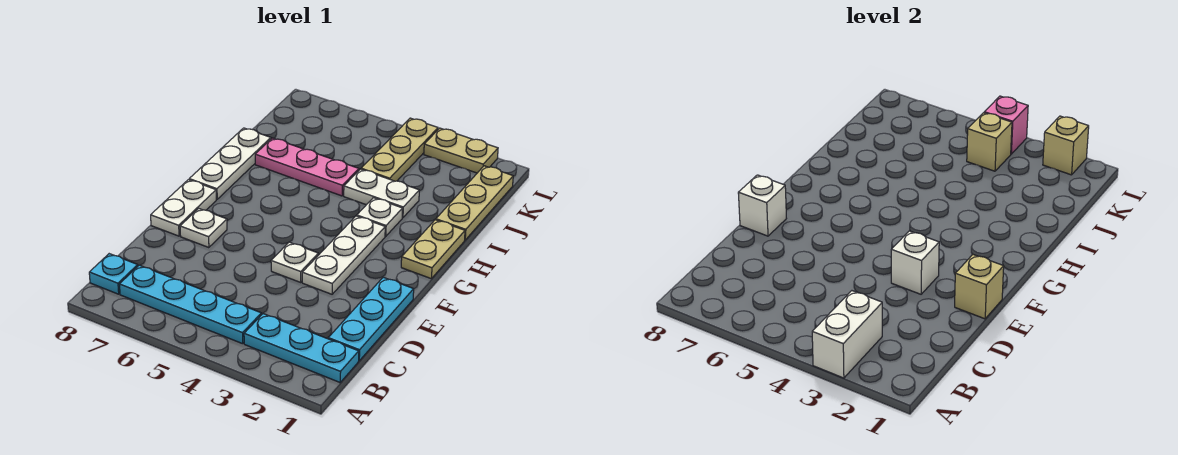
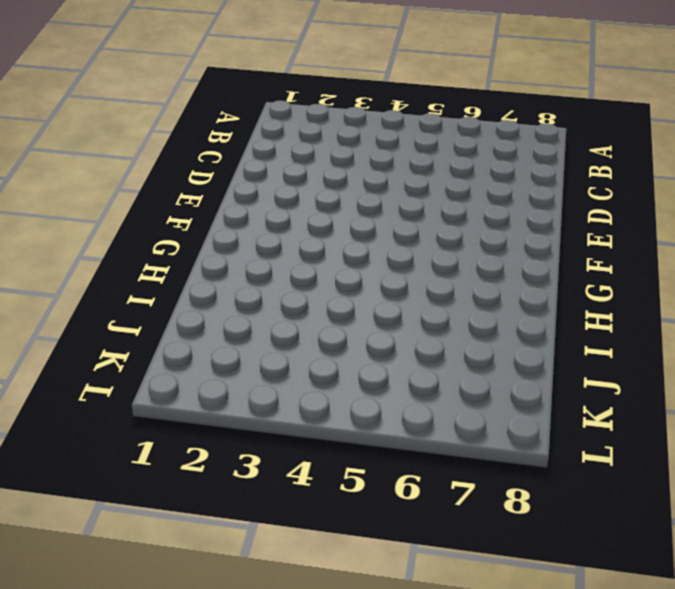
none -> cyan 1x3 plate [244,314,359,382]
none -> cyan 1x4 plate [119,265,261,344]
none -> cyan 1x1 plate [89,254,138,294]

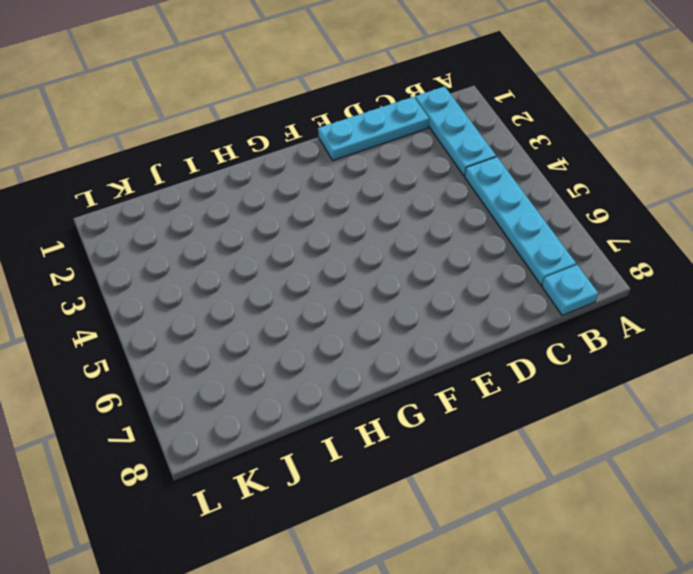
none -> white 1x3 plate [302,216,385,294]
none -> white 1x1 plate [271,242,318,282]
none -> white 1x1 plate [180,208,227,248]

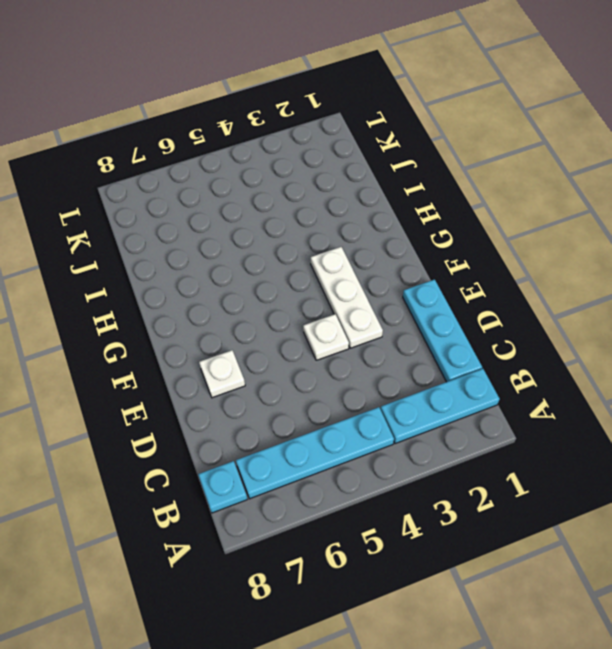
none -> white 1x2 plate [151,180,216,236]
none -> tan 1x2 plate [401,220,465,279]
none -> white 1x3 plate [189,128,271,199]

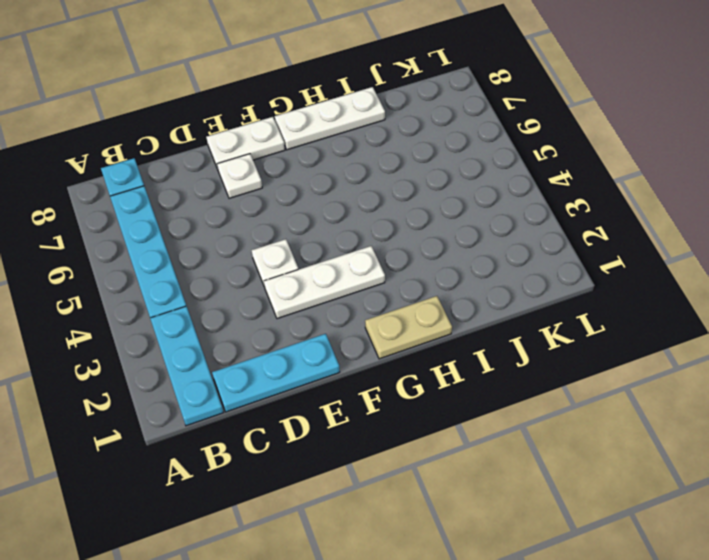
none -> white 1x1 plate [357,198,403,236]
none -> tan 1x3 plate [436,166,513,240]
none -> white 1x2 plate [344,169,419,218]

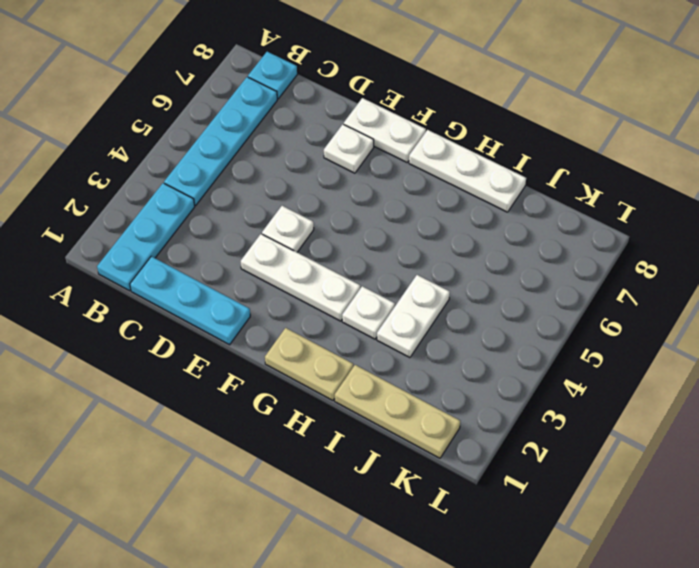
none -> pink 1x3 plate [255,138,359,196]
none -> tan 1x3 plate [361,118,438,181]
none -> tan 1x2 plate [424,128,498,173]

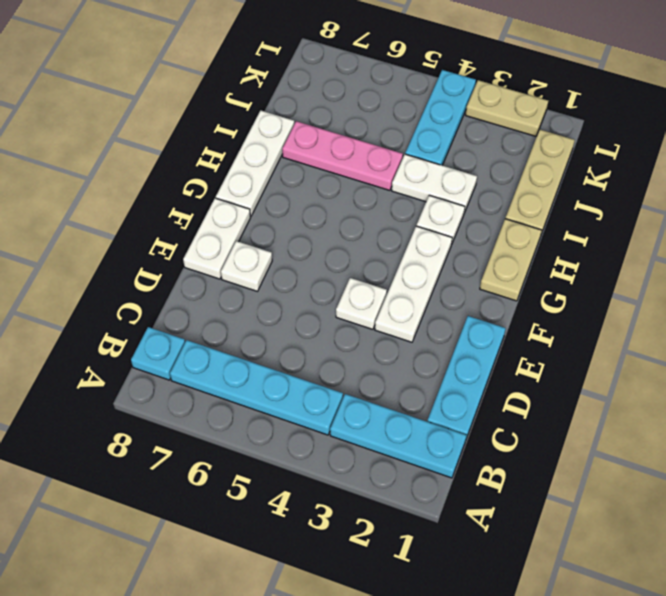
cyan 1x3 plate [405,70,476,165] -> tan 1x3 plate [361,118,438,181]
none -> white 1x2 brick [812,291,882,378]
none -> tan 1x1 brick [955,255,1004,319]
none -> white 1x1 brick [891,231,939,294]

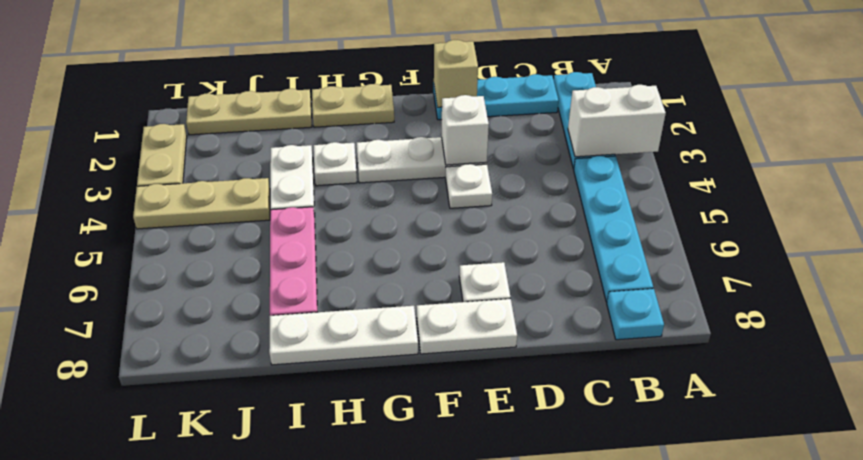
none -> white 1x1 brick [738,175,786,236]
none -> tan 1x1 brick [967,113,1012,171]
none -> tan 1x1 brick [1043,116,1089,175]

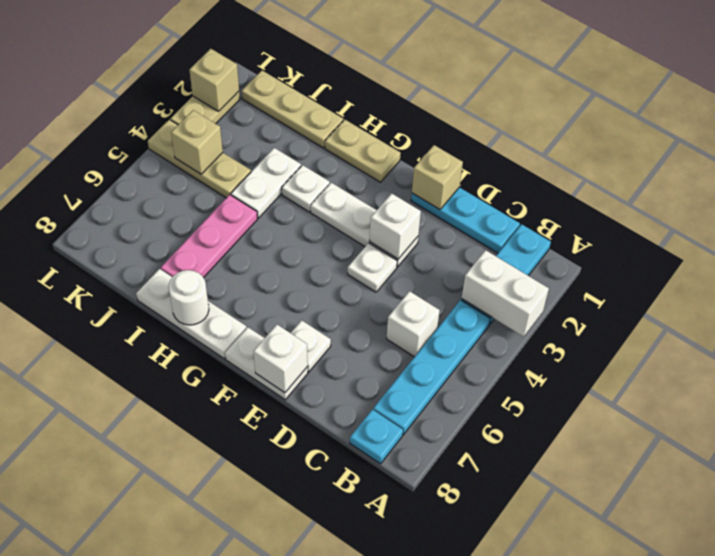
white 1x1 brick [387,291,440,357] -> none
white 1x1 round brick [169,270,209,325] -> none
none -> pink 1x1 brick [984,96,1028,154]

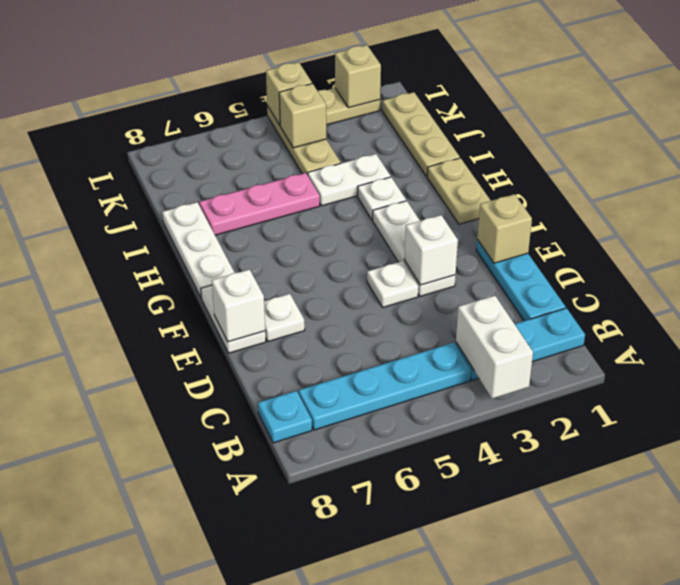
tan 1x1 brick [266,62,312,125] -> pink 1x1 brick [984,96,1028,154]

